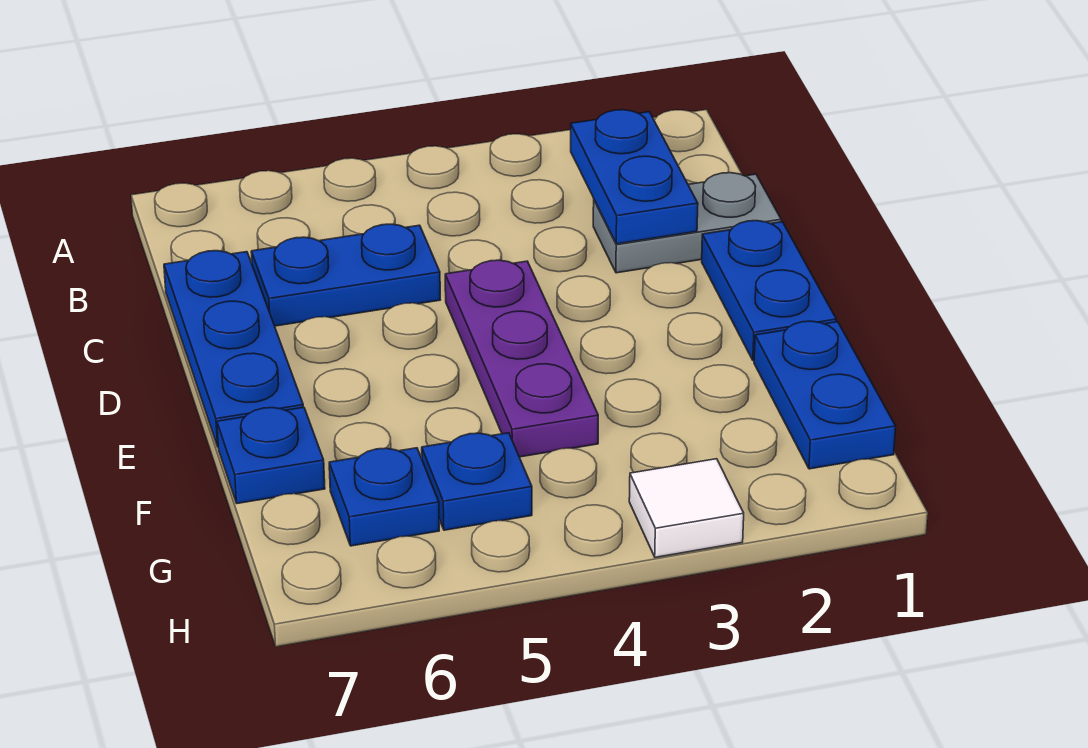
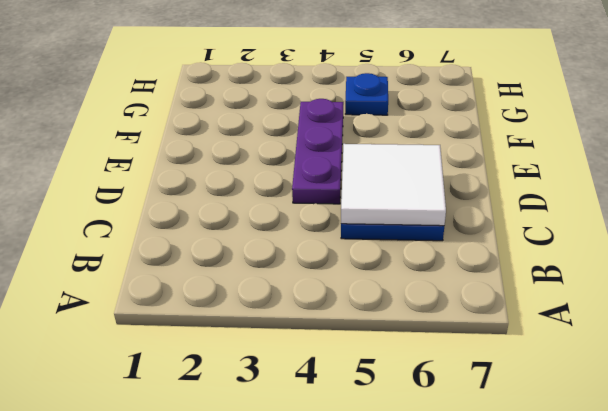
white 2x2 tile [341,144,446,226] -> none
none -> grey 1x2 plate [593,172,781,273]
none -> blue 1x3 plate [164,251,303,447]

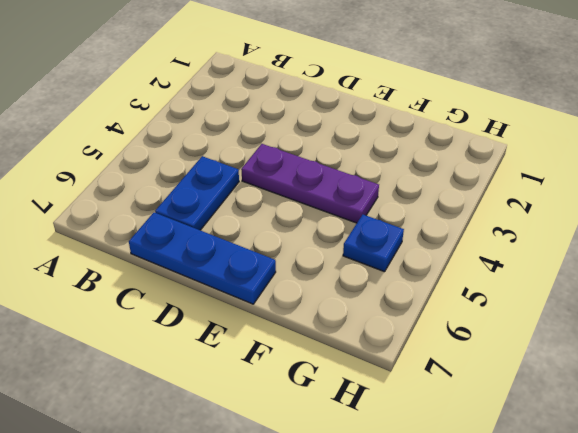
none -> grey 1x2 plate [593,172,781,273]
none -> blue 1x2 plate [702,221,836,361]

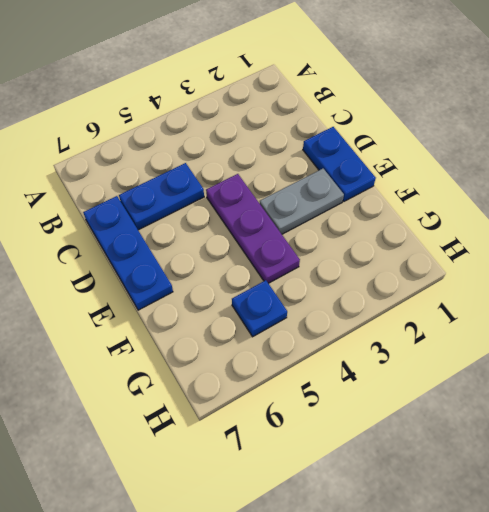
grey 1x2 plate [260,169,344,234] -> grey 1x2 plate moved to [593,172,781,273]
none -> blue 1x2 plate [754,321,896,469]
none -> blue 1x1 plate [217,407,325,504]

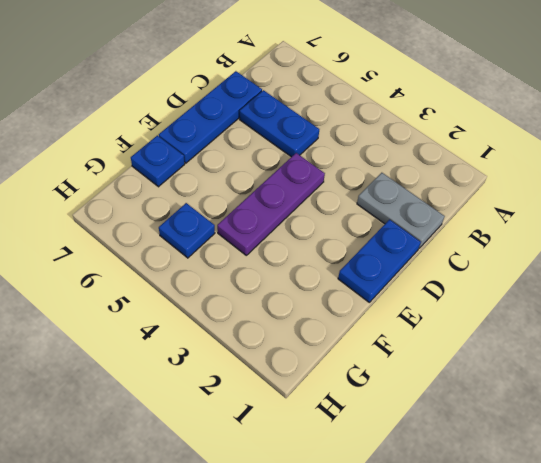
none -> blue 1x2 plate [754,321,896,469]
none -> blue 1x1 plate [329,448,439,546]

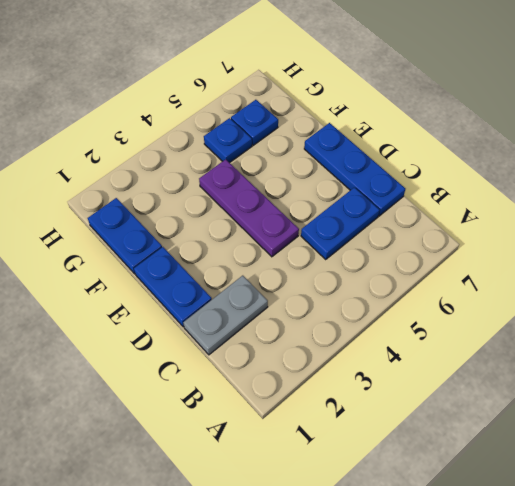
none -> blue 1x1 plate [217,407,325,504]
none -> white 1x1 tile [629,459,744,557]

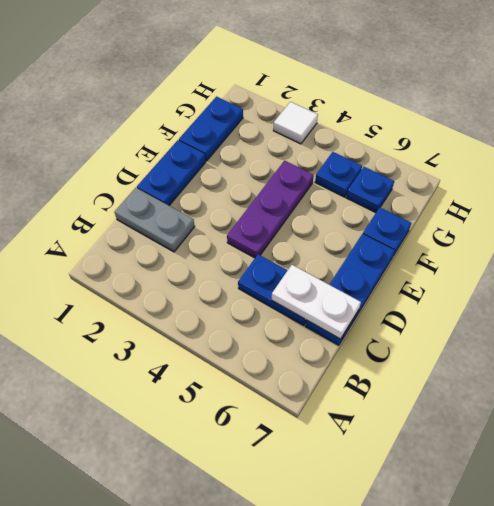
white 1x2 plate [272,265,361,339] -> none
none -> blue 1x2 plate [571,110,698,244]

